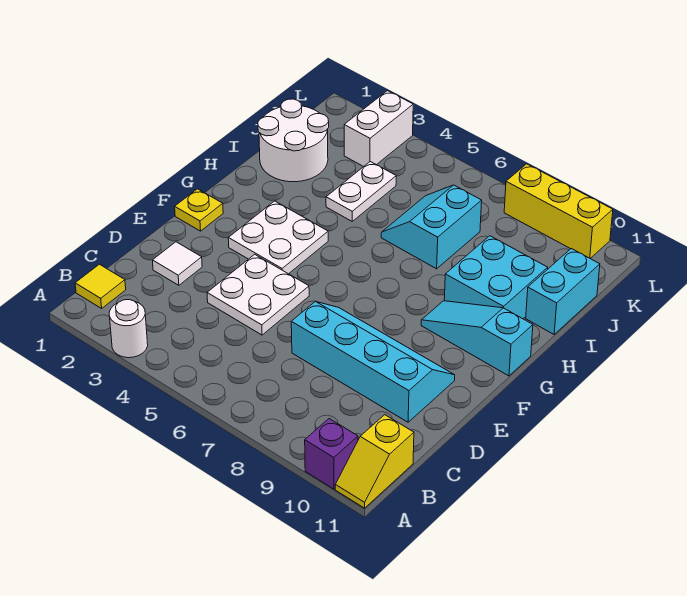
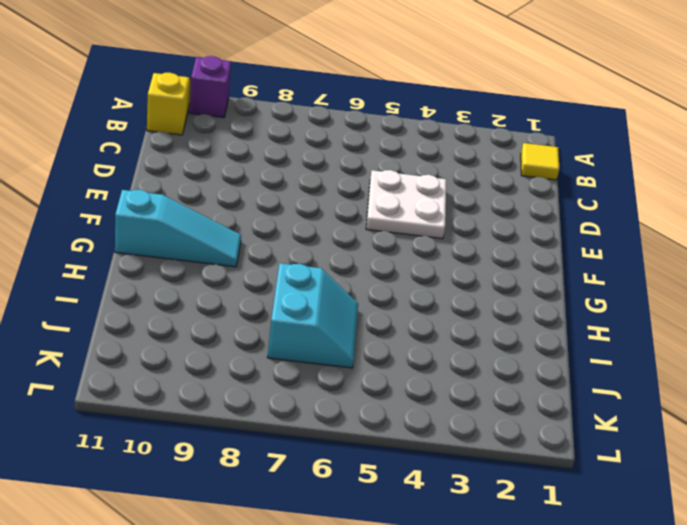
none -> white 1x1 round brick [109,300,148,358]
none -> white 1x1 tile [153,242,202,285]
none -> cyan 2x4 slope [291,301,455,422]

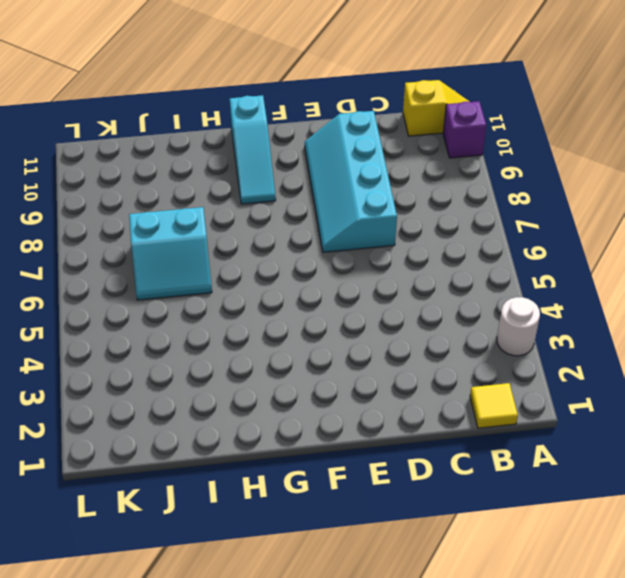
none -> white 1x1 tile [153,242,202,285]
none -> white 2x2 plate [207,254,309,335]
none -> yellow 1x1 plate [175,189,223,231]

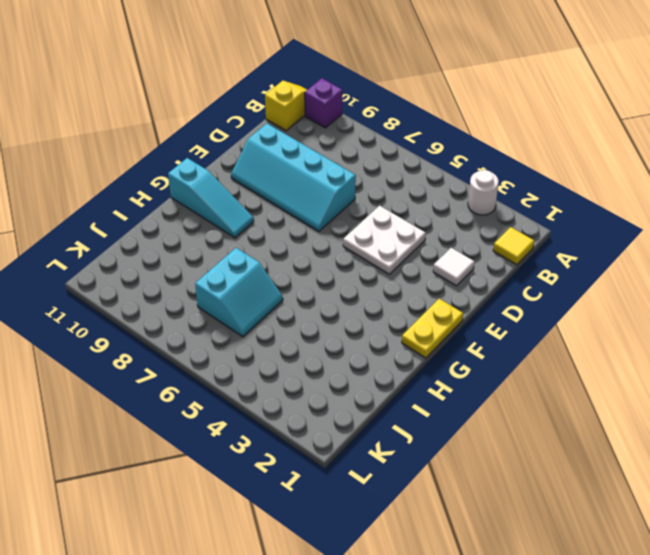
yellow 1x2 plate [402,299,463,358] -> yellow 1x1 plate [175,189,223,231]
none -> white 2x2 plate [228,201,328,274]
none -> cyan 2x2 brick [444,236,548,319]
none -> white 2x2 round brick [258,99,329,182]

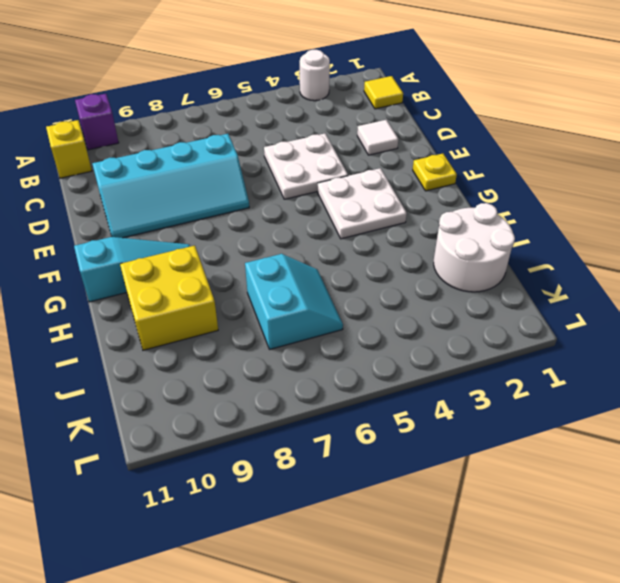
yellow 2x2 brick [120,246,218,350] -> cyan 2x2 brick [444,236,548,319]
none -> white 1x2 plate [326,162,396,221]
none -> cyan 1x2 brick [526,249,600,334]
none -> white 1x2 brick [344,91,413,167]

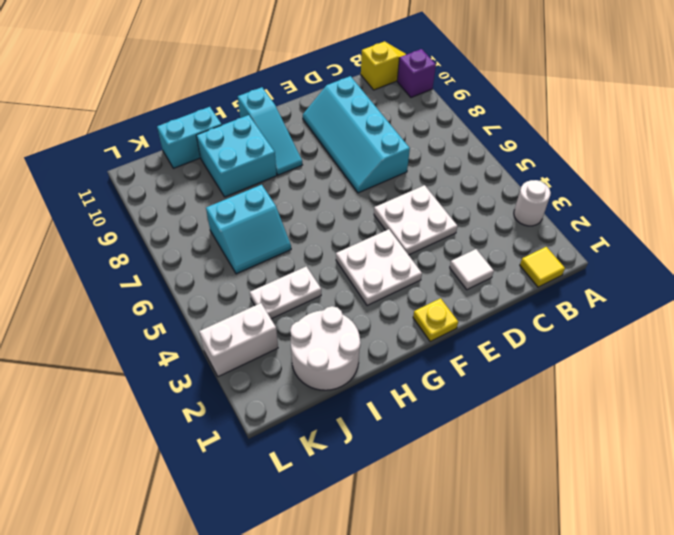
none -> yellow 1x3 brick [504,164,613,258]

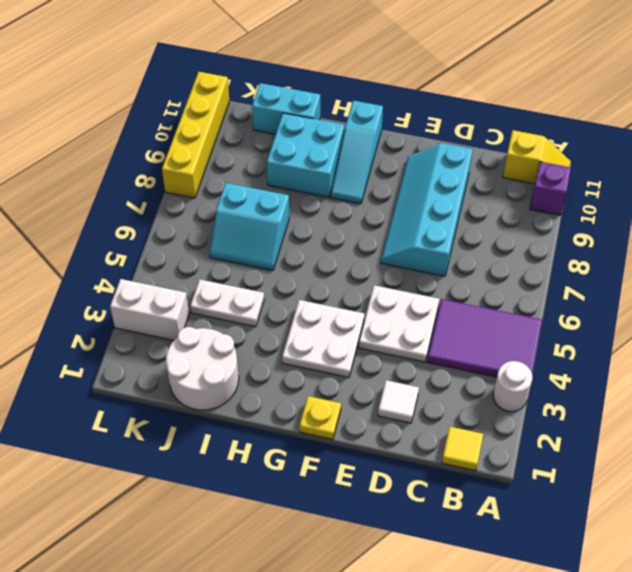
purple 2x3 tile [427,299,542,377] -> none
yellow 1x4 brick [162,72,229,198] -> yellow 1x3 brick [504,164,613,258]

